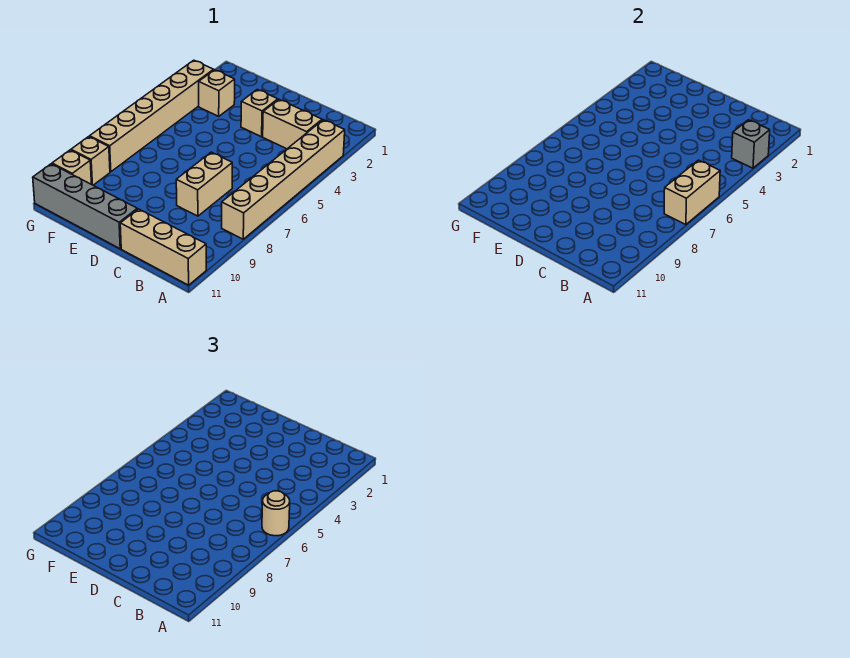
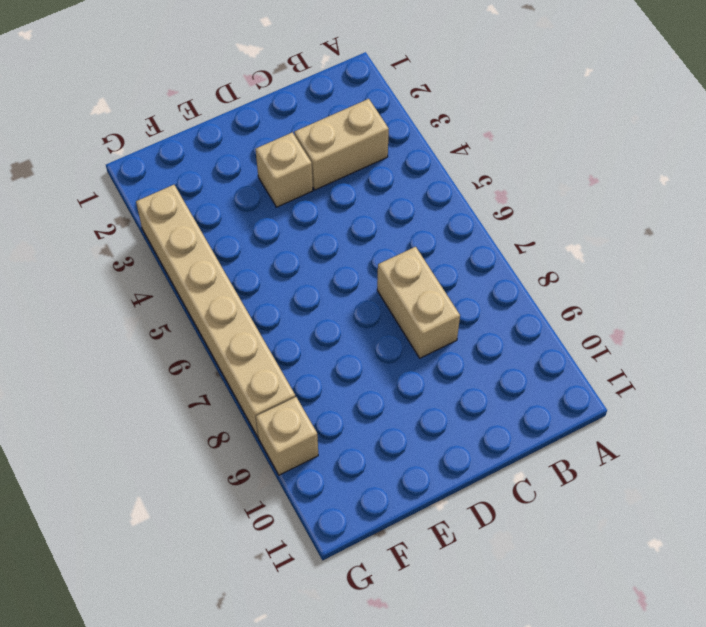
none -> tan 1x6 brick [222,120,345,239]
none -> tan 1x3 brick [120,209,206,285]
none -> grey 1x4 brick [33,164,137,249]

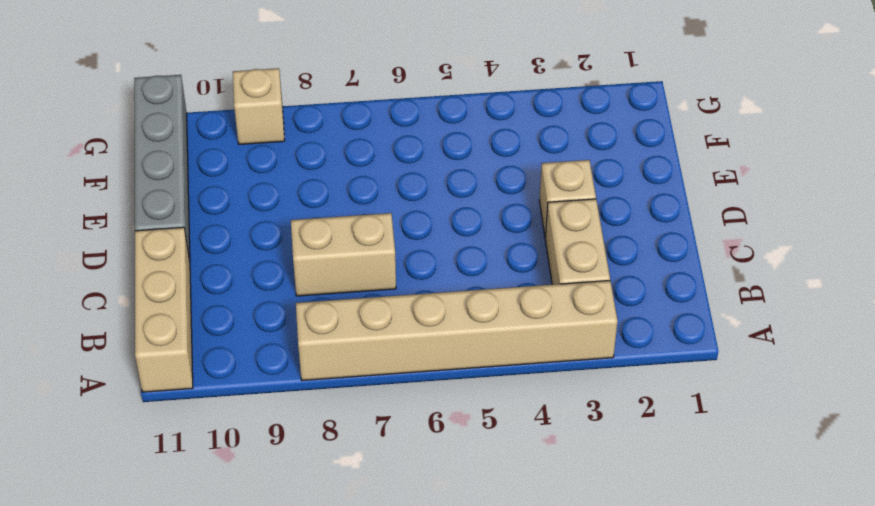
none -> tan 1x1 brick [199,70,235,116]
none -> tan 1x6 brick [90,60,214,172]
none -> tan 1x1 brick [52,150,92,184]

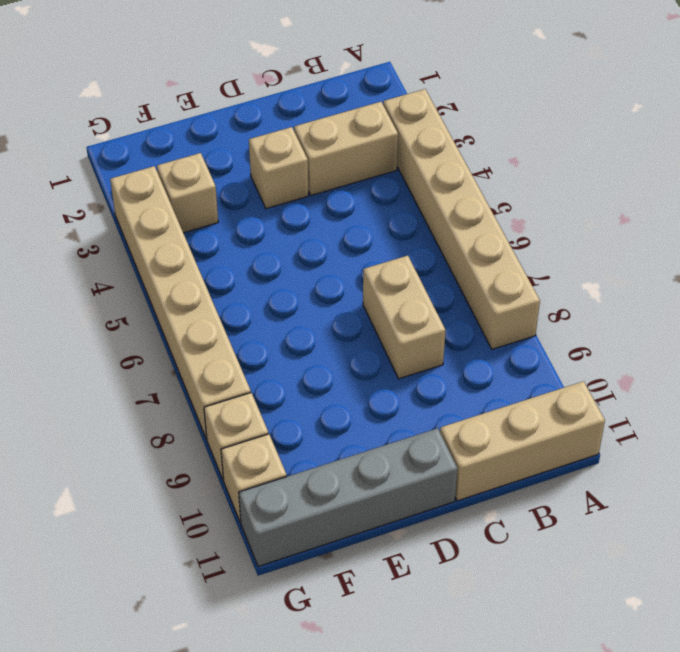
none -> grey 1x1 brick [732,120,770,168]
none -> tan 1x2 brick [664,160,720,225]
none -> tan 1x1 round brick [262,491,290,536]

